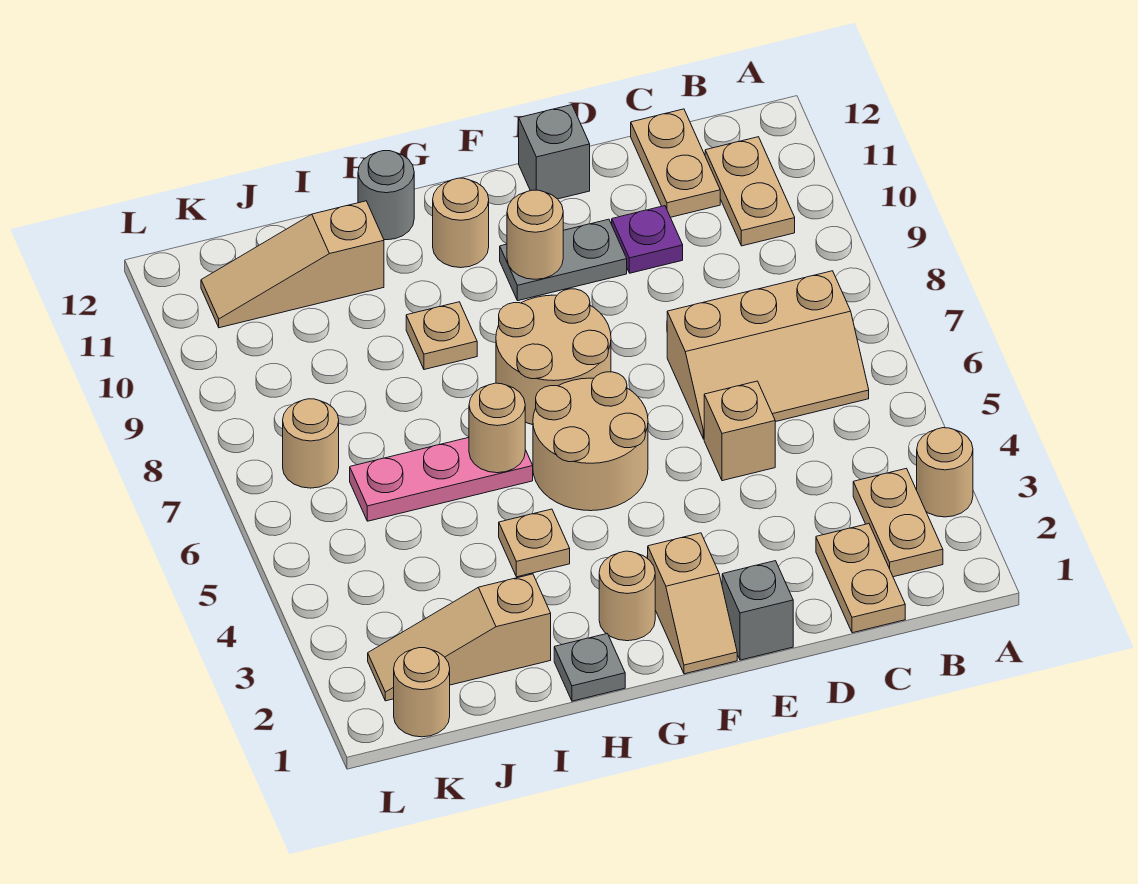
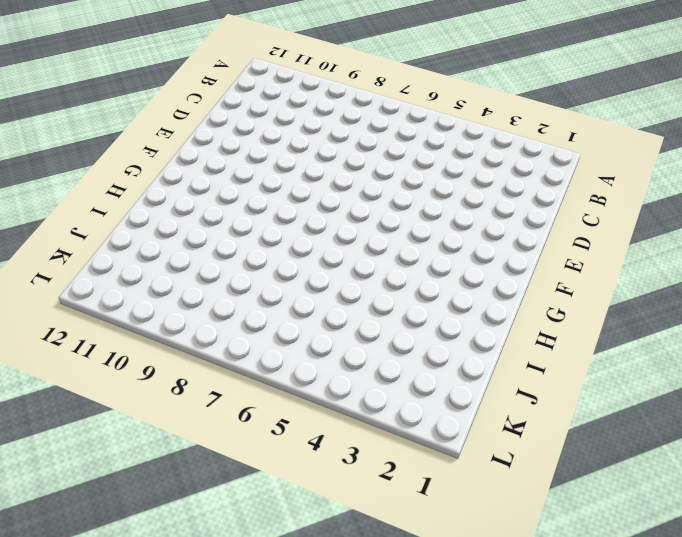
none -> tan 1x1 round brick [917,428,973,517]
none -> tan 1x2 plate [853,468,943,577]
none -> tan 2x3 slope [667,271,869,439]

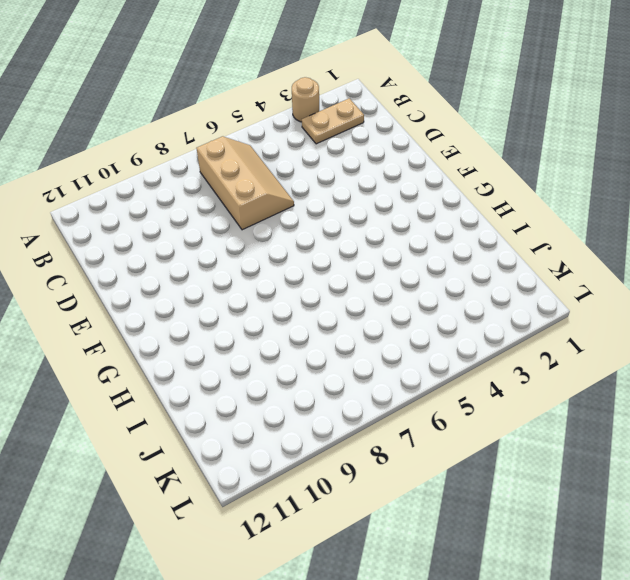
none -> tan 1x2 plate [705,137,795,246]
none -> tan 1x2 plate [816,524,905,633]
none -> tan 1x2 plate [631,109,720,217]

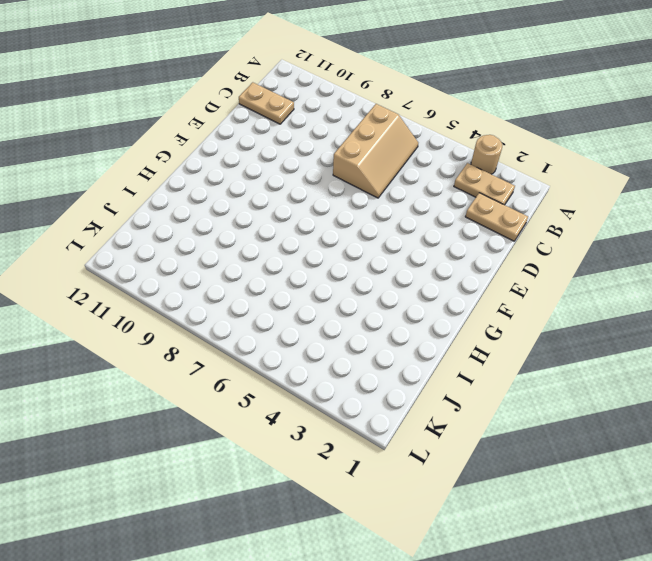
none -> tan 1x2 plate [705,137,795,246]
none -> tan 1x1 brick [704,381,775,481]
none -> purple 1x1 plate [612,206,683,273]

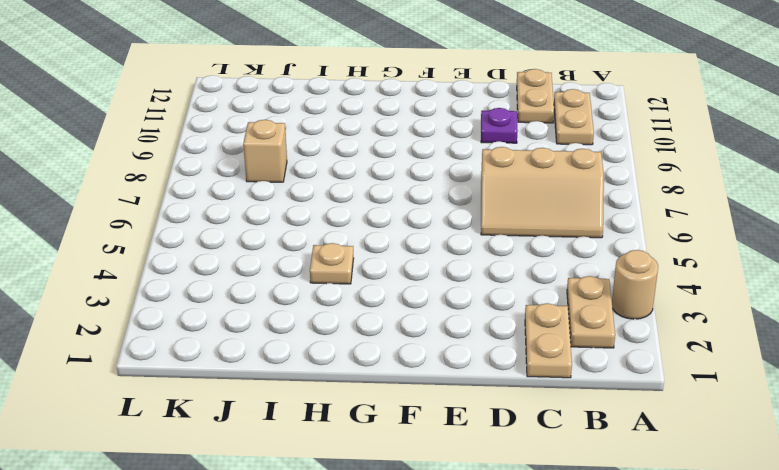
tan 1x1 brick [243,120,287,182] -> tan 1x1 brick moved to [704,381,775,481]
none -> grey 1x1 brick [722,561,793,660]
none -> grey 1x2 plate [500,219,627,301]
none -> grey 1x1 brick [519,105,590,199]

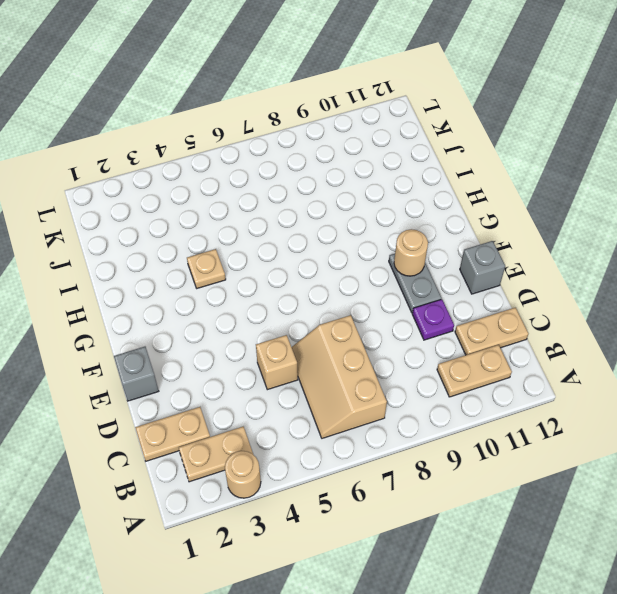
none -> tan 1x2 slope [647,533,737,674]
none -> tan 2x2 round brick [533,372,648,511]
none -> tan 2x2 round brick [496,289,611,425]

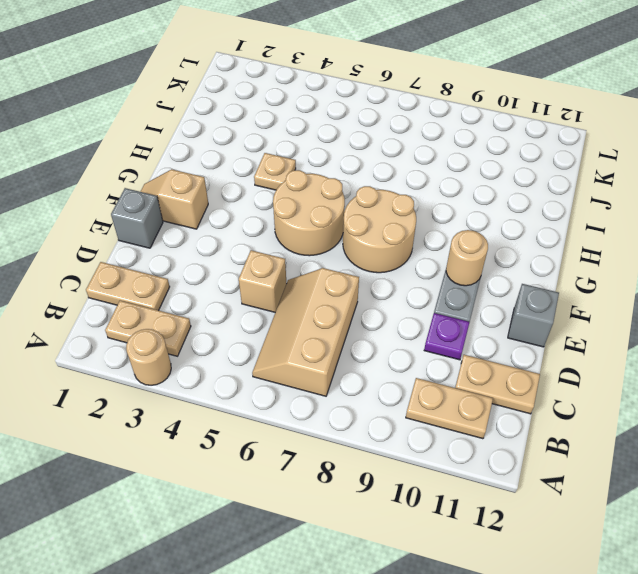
none -> tan 1x1 round brick [599,551,655,641]
none -> tan 1x1 round brick [433,178,489,268]
none -> grey 1x1 plate [554,634,625,701]

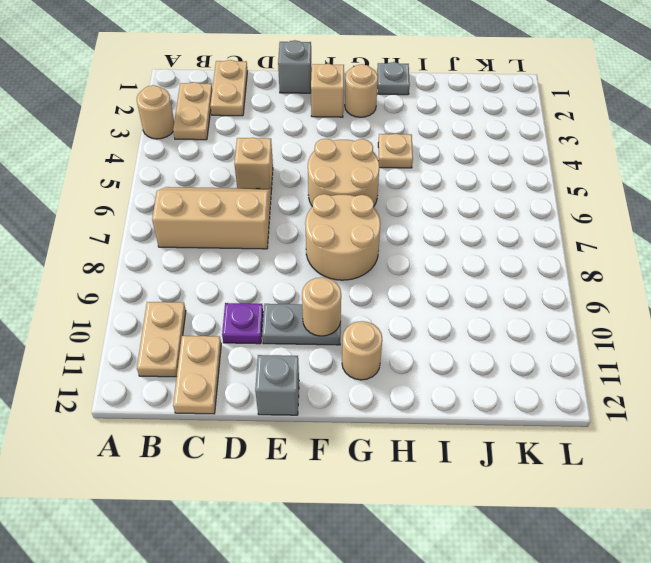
none -> pink 1x3 plate [350,438,533,521]
none -> tan 1x1 plate [406,302,477,370]
none -> grey 1x1 round brick [358,151,414,240]

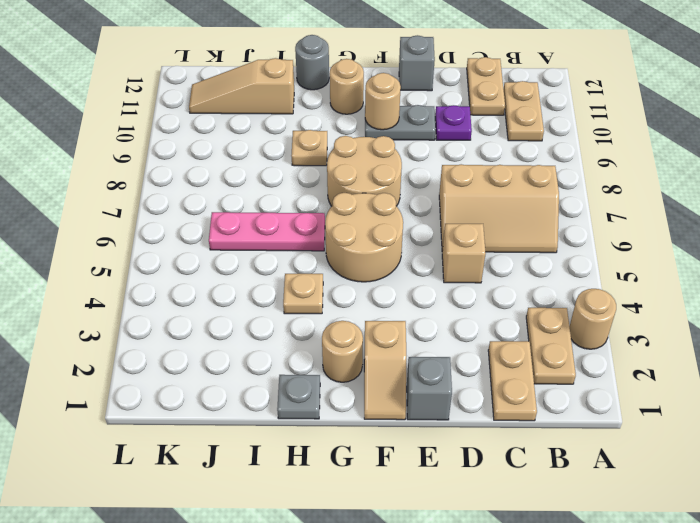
none -> tan 1x3 slope [368,574,551,701]
none -> tan 1x1 round brick [394,648,450,737]
none -> tan 1x1 round brick [283,399,339,488]

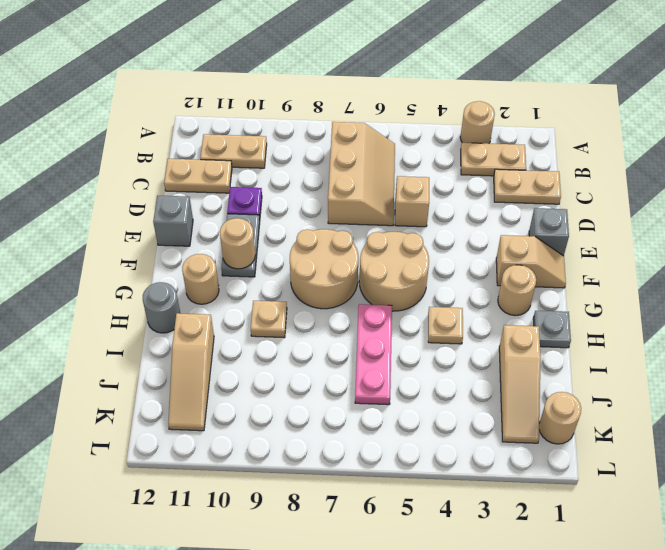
none -> tan 1x1 round brick [283,399,339,488]
none -> tan 1x1 round brick [469,383,525,473]

